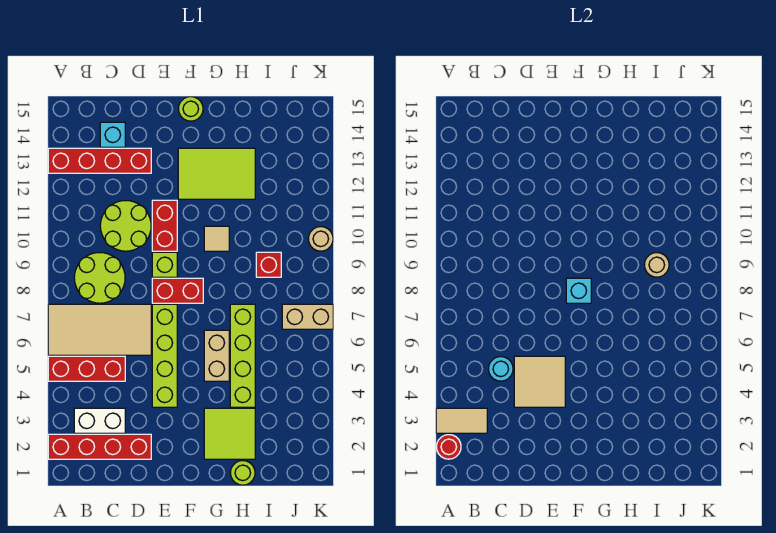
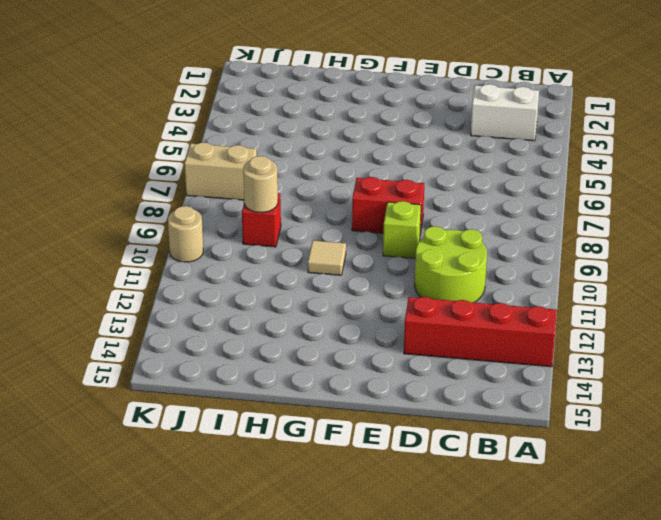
none -> red 1x4 brick [48,434,151,459]
none -> red 1x3 brick [48,356,125,381]
none -> tan 2x4 tile [48,304,151,355]

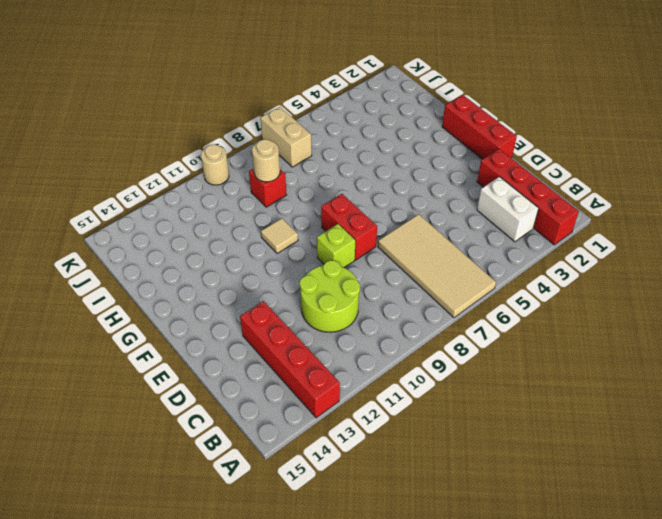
red 1x3 brick [442,95,517,159] -> red 1x3 brick moved to [48,356,125,381]
none -> lime 2x2 round brick [74,253,125,303]
none -> cyan 1x1 brick [100,122,125,147]
none -> lime 1x4 brick [152,304,177,407]

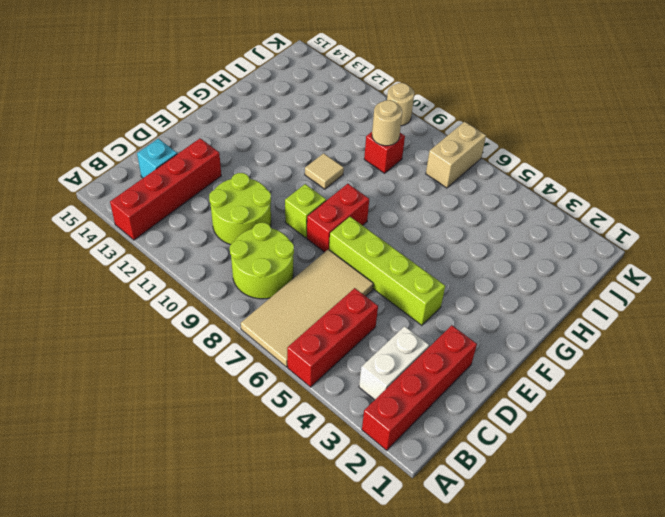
none -> red 1x2 brick [152,200,177,251]
none -> lime 2x3 tile [178,148,255,199]
none -> lime 1x1 round brick [178,97,203,121]

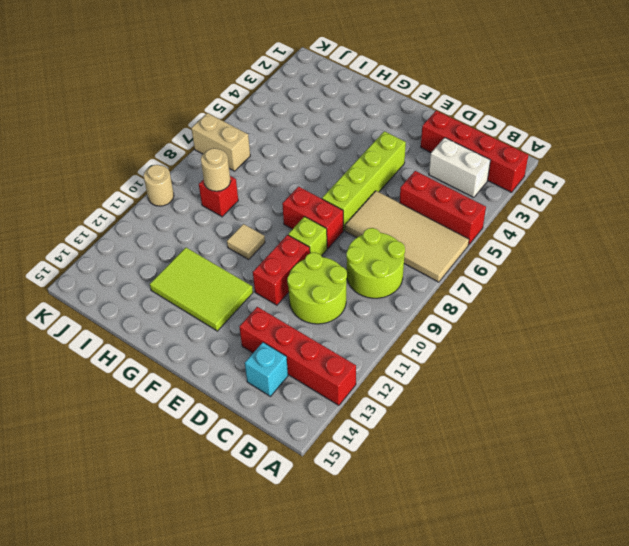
none -> lime 1x1 round brick [178,97,203,121]
none -> lime 2x2 tile [204,408,255,459]
none -> tan 1x2 brick [204,330,229,381]

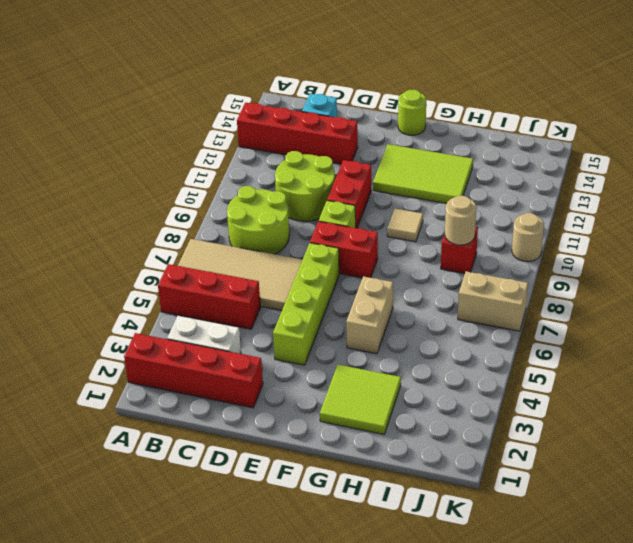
none -> lime 1x1 round brick [230,461,255,485]
none -> lime 1x4 brick [230,304,255,407]
none -> red 1x1 round brick [436,435,461,459]

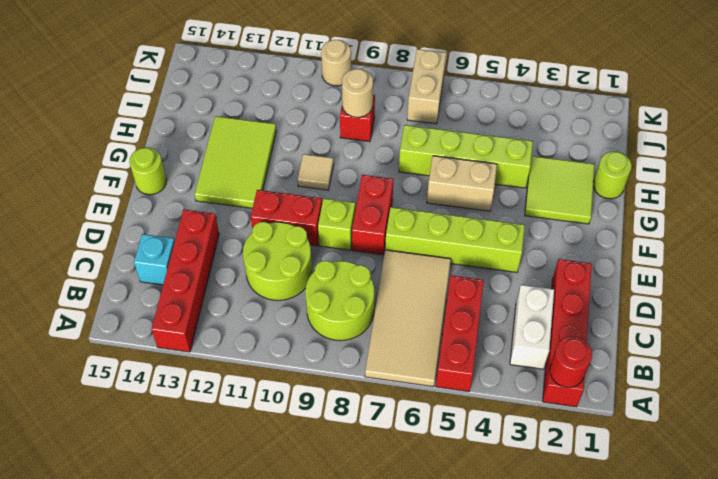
none -> tan 1x2 tile [436,408,487,433]
none -> cyan 1x1 round brick [488,357,513,381]
none -> tan 2x2 tile [514,356,565,407]

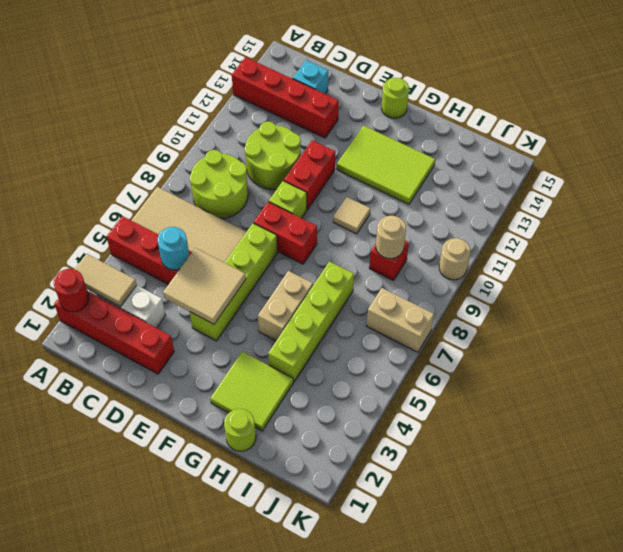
none -> cyan 1x1 brick [566,278,591,303]

